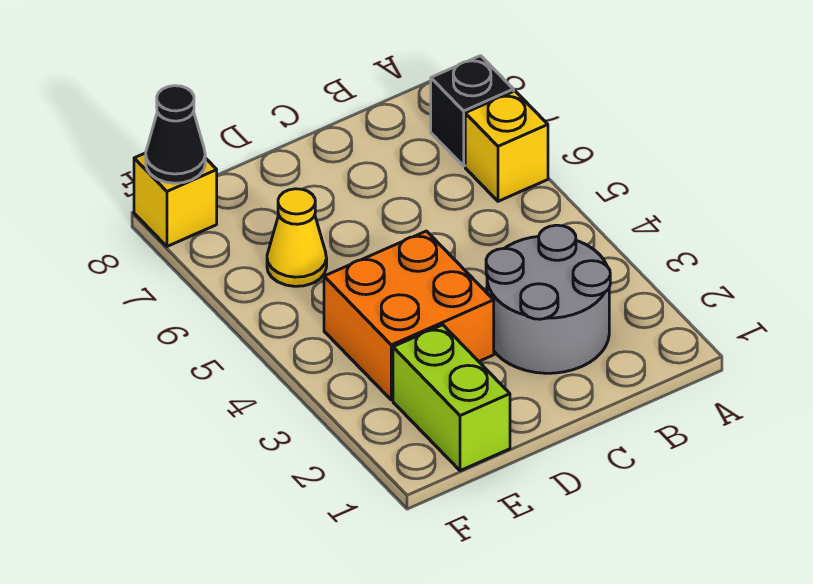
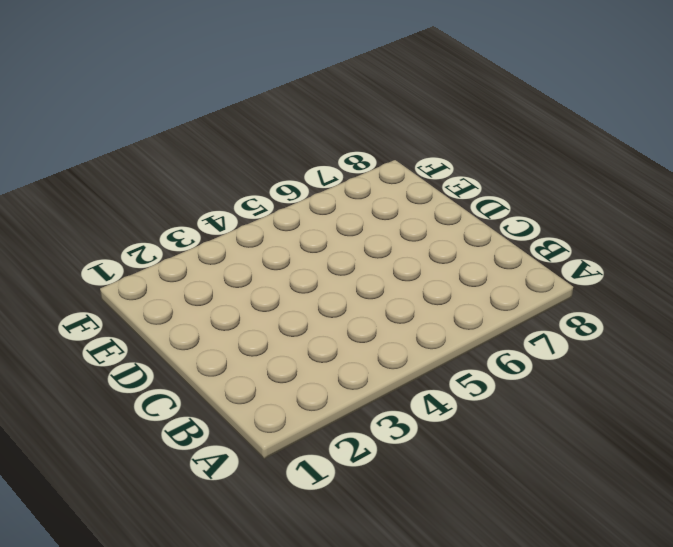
none -> yellow 1x1 brick [465,91,548,201]
none -> black 1x1 brick [431,56,514,166]

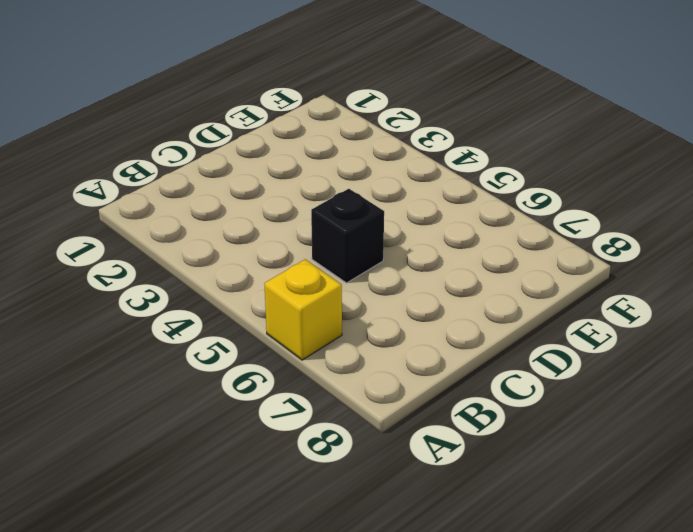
black 1x1 brick [311,189,384,283] -> black 1x1 brick moved to [431,56,514,166]
none -> grey 2x2 round brick [486,225,610,373]
none -> orange 2x2 brick [324,231,494,400]

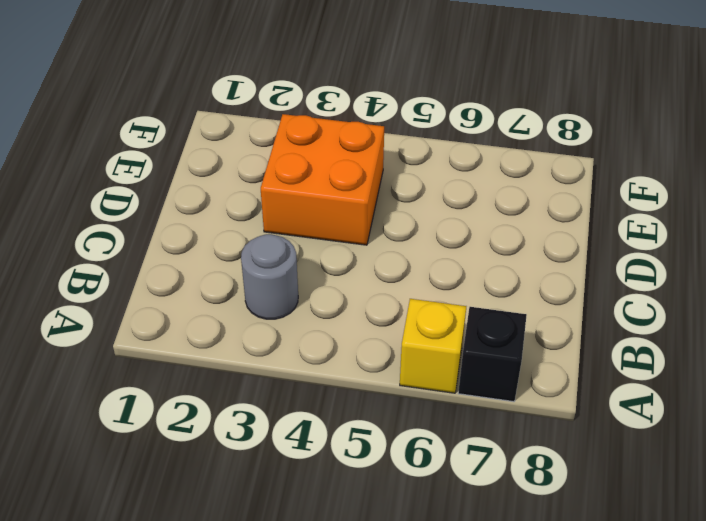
grey 1x1 round brick [241,234,298,319] -> grey 2x2 round brick [486,225,610,373]
none -> lime 1x2 brick [393,325,510,471]
none -> yellow 1x1 cone [267,189,327,286]

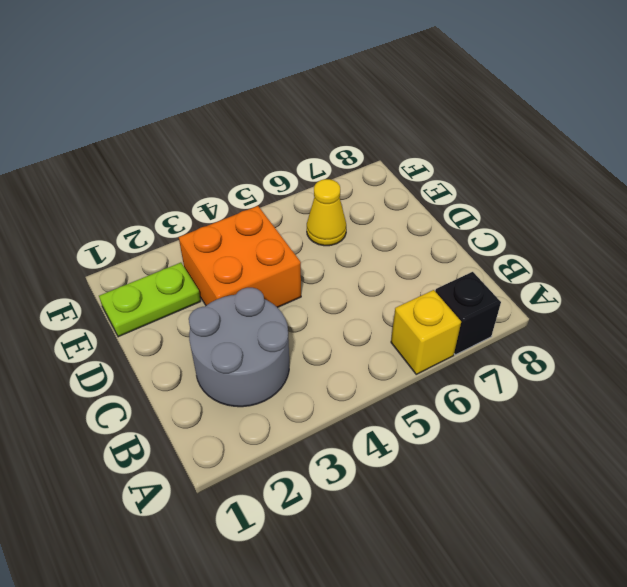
lime 1x2 plate [99,263,201,337] -> lime 1x2 brick [393,325,510,471]
none -> yellow 1x1 brick [134,153,217,246]
none -> black 1x1 cone [146,86,205,183]

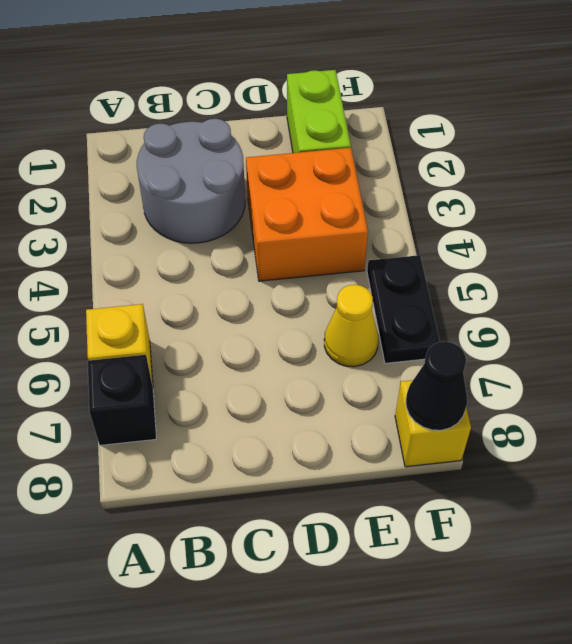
black 1x2 plate [367,255,440,363] -> none

